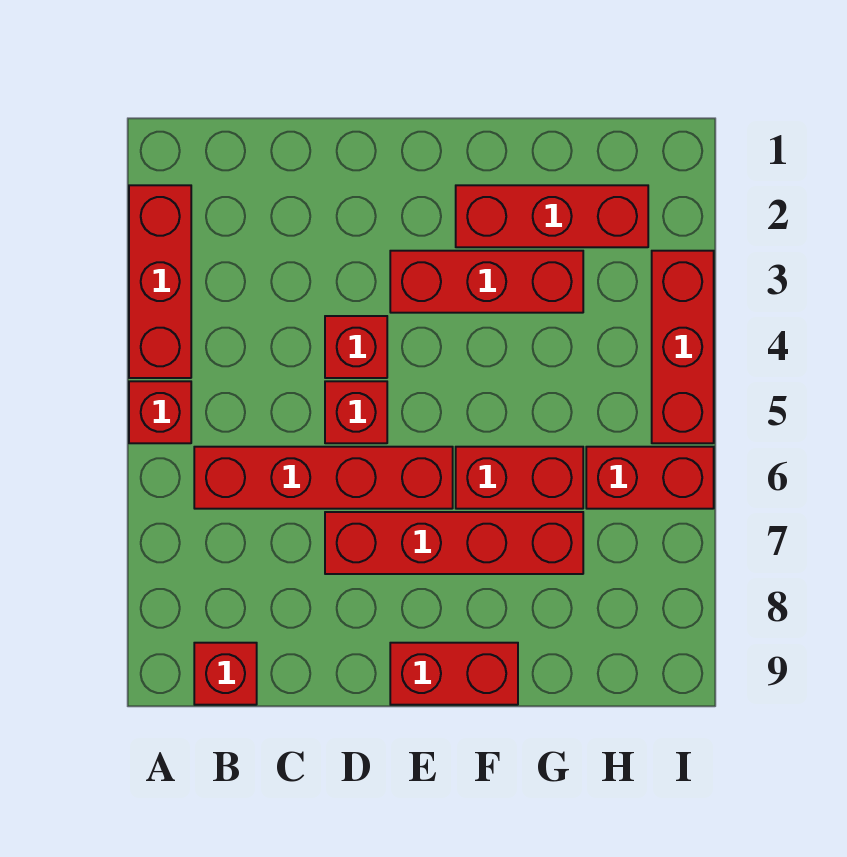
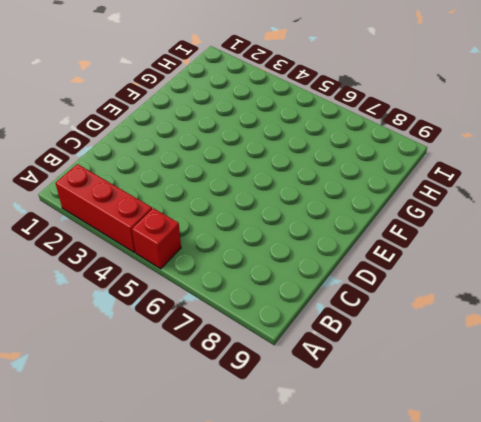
none -> red 1x4 brick [194,447,453,509]
none -> red 1x1 brick [194,643,257,705]
none -> red 1x1 brick [325,316,387,378]

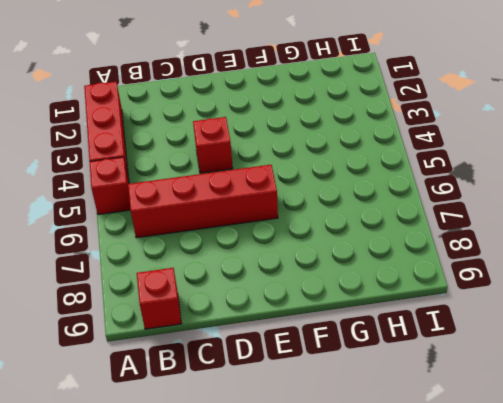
none -> red 1x1 brick [325,381,387,443]
none -> red 1x4 brick [325,512,583,574]
none -> red 1x3 brick [390,251,583,313]

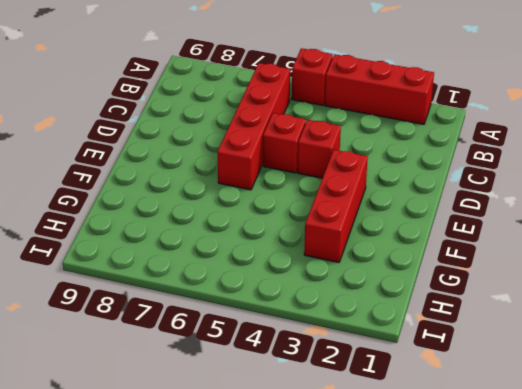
none -> red 1x1 brick [194,643,257,705]
none -> red 1x4 brick [325,512,583,574]
none -> red 1x2 brick [390,643,518,705]

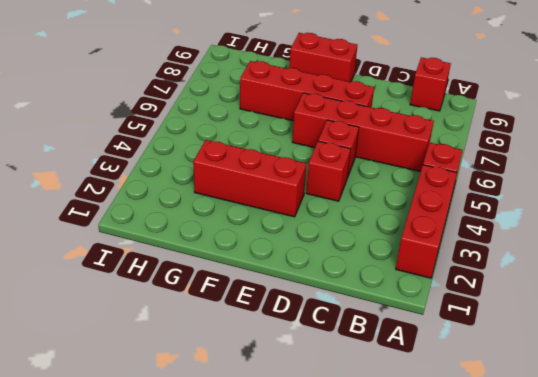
none -> red 1x3 brick [456,185,648,247]
none -> red 1x2 brick [456,447,583,509]
none -> red 1x2 brick [586,447,714,509]

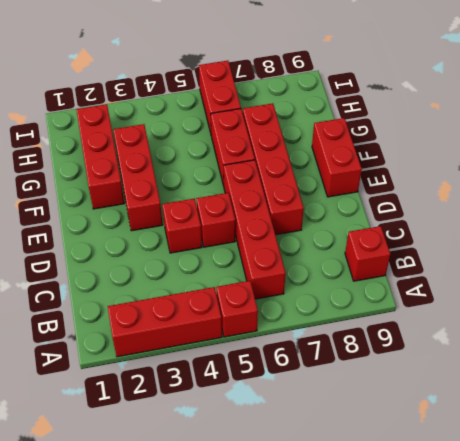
none -> red 1x3 brick [652,251,714,443]

